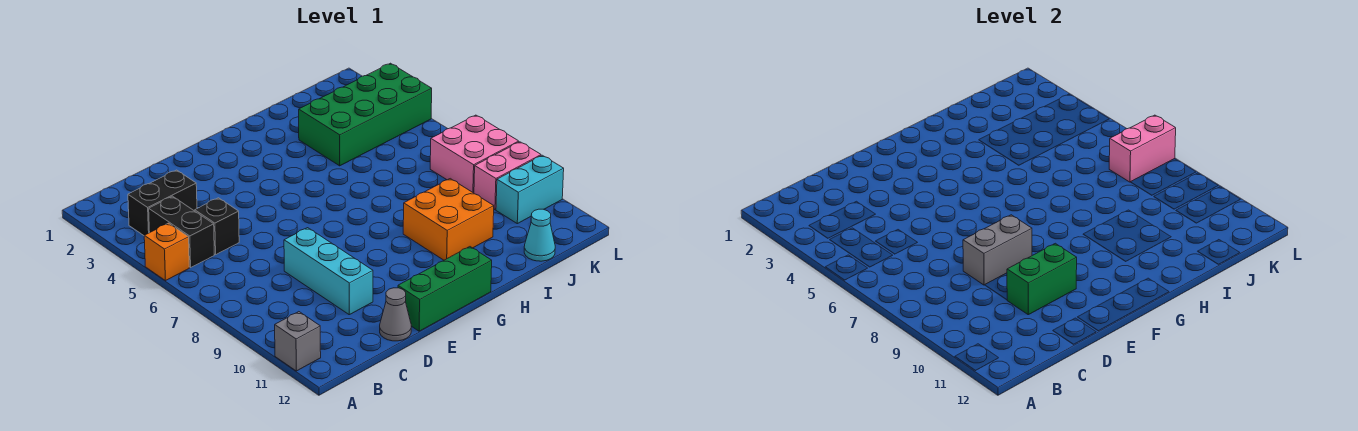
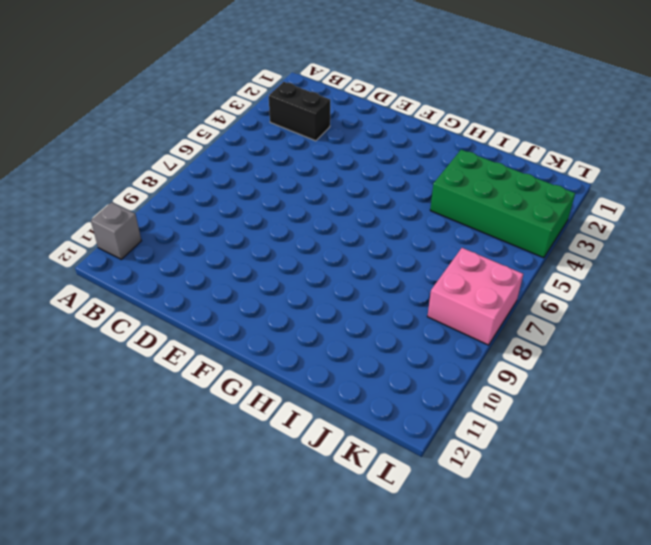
none -> orange 1x1 brick [144,223,189,281]
none -> black 1x2 brick [149,196,214,267]
none -> black 1x1 brick [195,198,239,254]

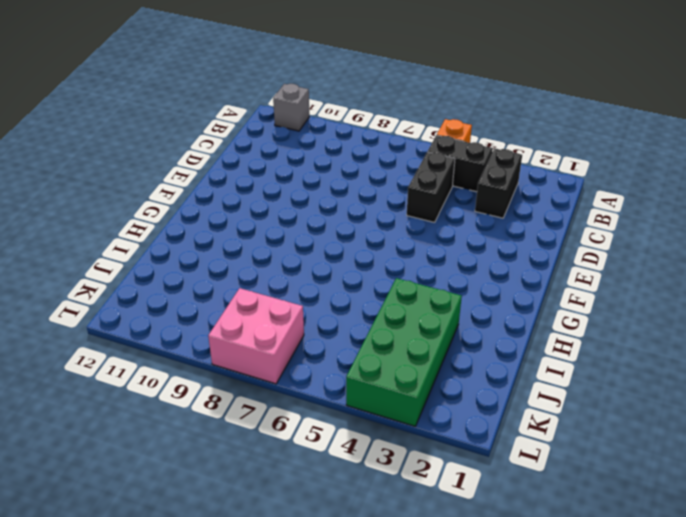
black 1x2 brick [407,152,455,222] -> black 1x1 brick [195,198,239,254]
none -> cyan 1x3 brick [284,228,373,315]
none -> grey 1x1 cone [380,288,411,341]
none -> green 1x3 brick [398,247,492,331]

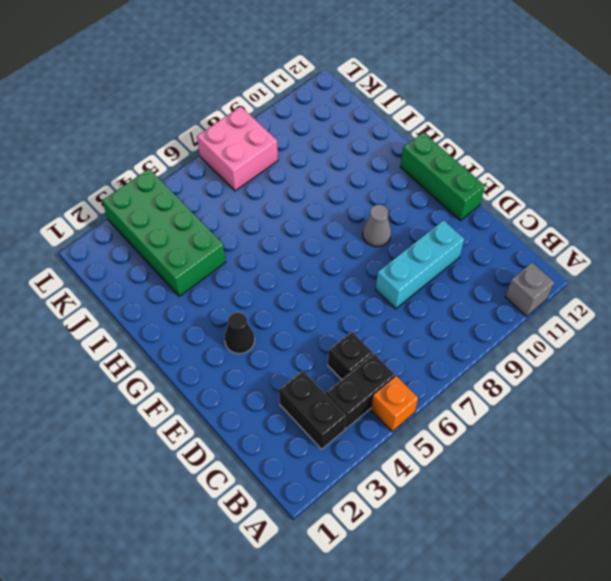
black 1x1 cone [224,312,255,354] -> none
grey 1x1 cone [363,205,391,247] -> grey 1x1 cone moved to [380,288,411,341]
none -> orange 2x2 brick [403,179,494,260]
none -> cyan 1x1 cone [524,209,555,261]
none -> pink 1x2 brick [474,142,541,210]

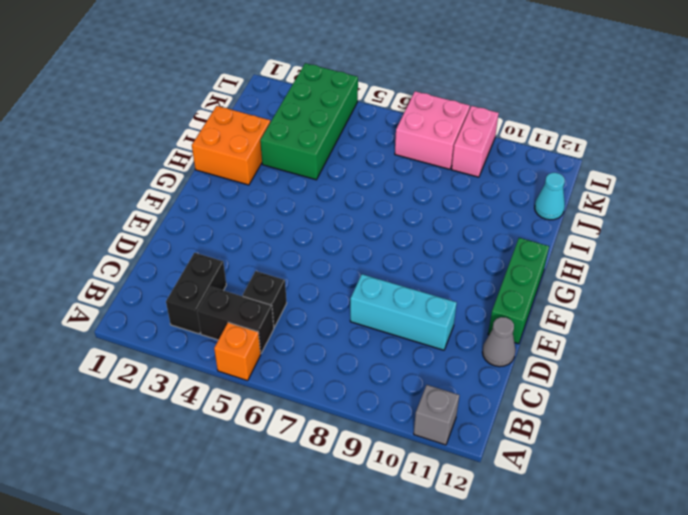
orange 2x2 brick [192,106,270,185] -> orange 2x2 brick moved to [403,179,494,260]
none -> cyan 1x2 brick [496,155,564,224]
none -> grey 1x2 brick [963,215,1032,285]
none -> green 1x2 brick [1007,243,1077,315]

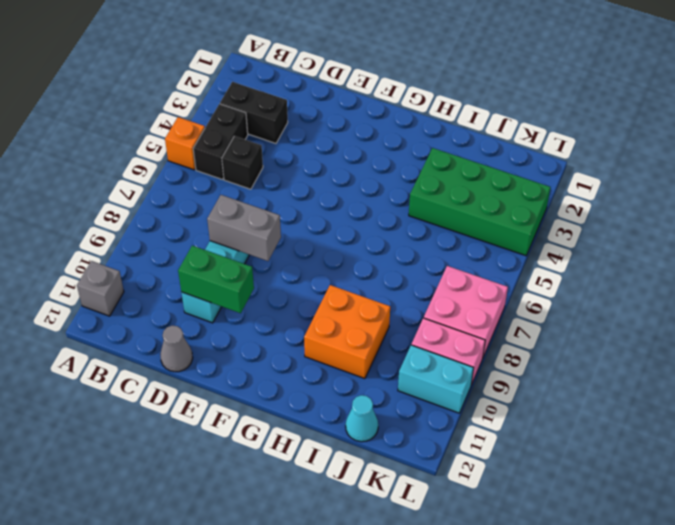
none -> green 1x3 brick [398,247,492,331]
none -> pink 1x2 brick [1109,115,1176,182]

